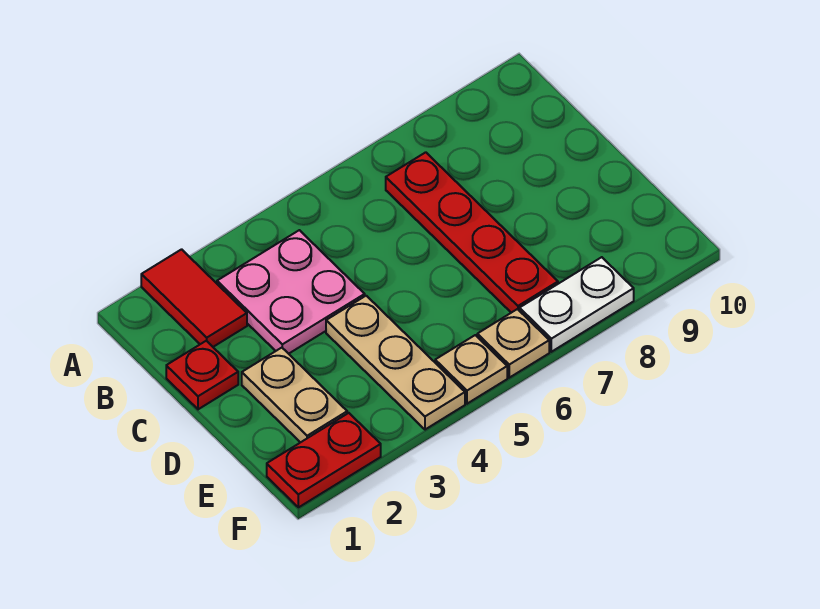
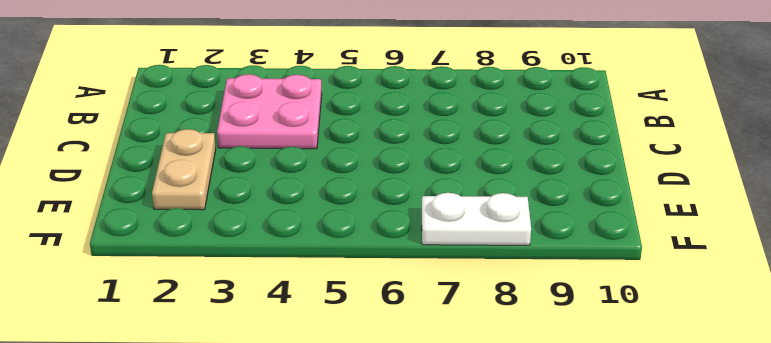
none -> red 1x2 tile [141,249,247,347]
none -> red 1x4 plate [386,152,558,313]

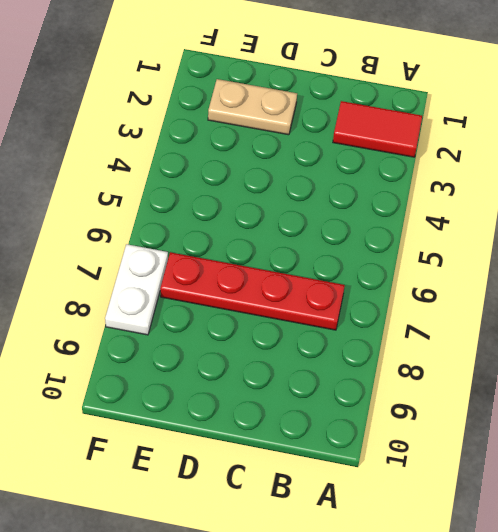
none -> pink 2x2 plate [217,230,365,354]
none -> red 1x1 plate [166,341,238,409]

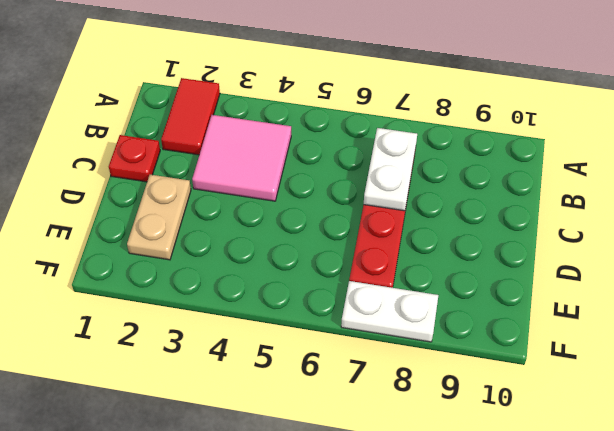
pink 2x2 tile [192,115,291,201] -> pink 2x2 plate [217,230,365,354]
white 1x2 plate [364,128,417,211] -> none
none -> tan 1x3 plate [326,296,465,430]
none -> red 1x2 plate [267,413,381,507]

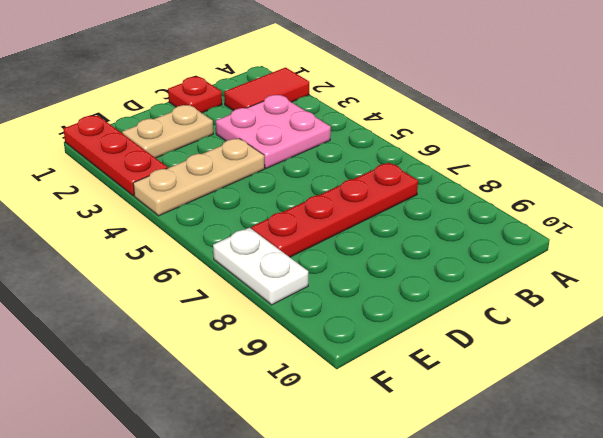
red 1x3 plate [63,115,167,196] -> red 1x2 plate [267,413,381,507]
none -> tan 1x1 plate [435,335,507,404]
none -> tan 1x1 plate [477,309,549,378]

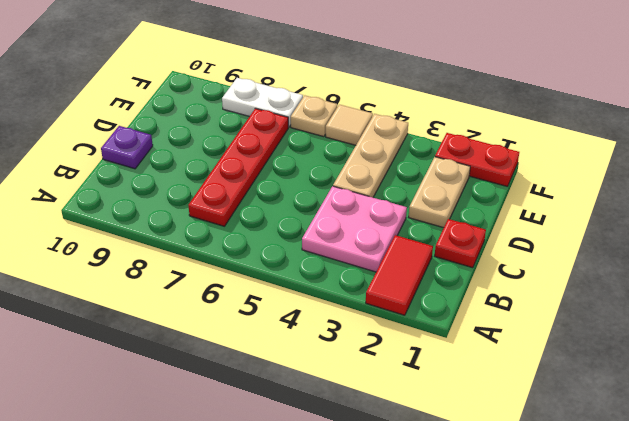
purple 1x1 plate [101,126,153,169] -> none
tan 1x1 tile [326,105,373,145] -> tan 1x1 plate [435,335,507,404]

